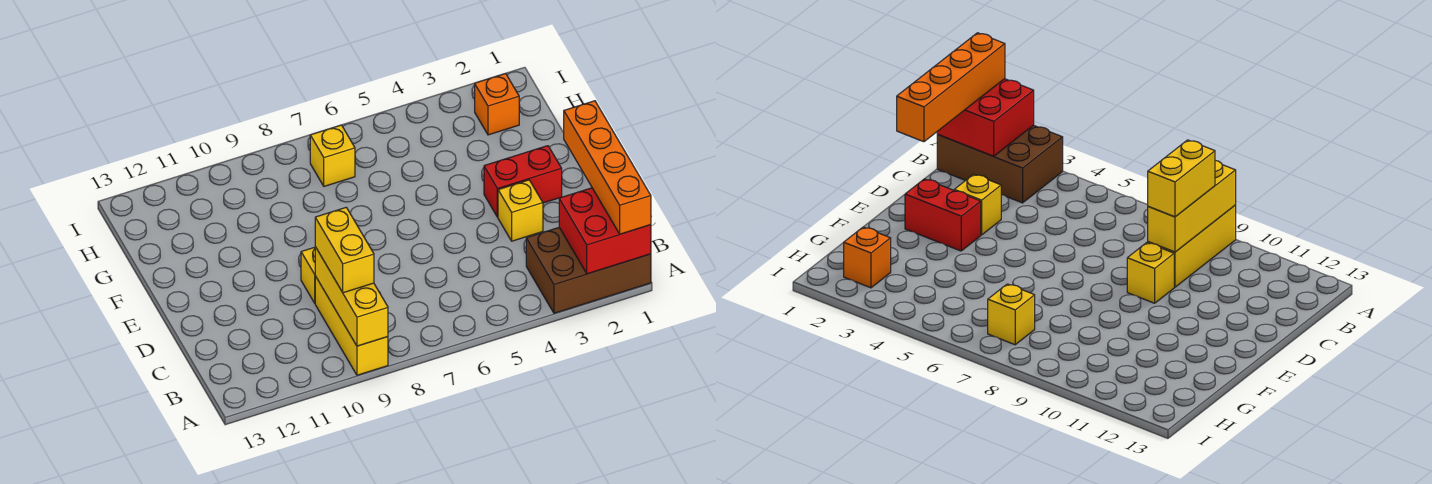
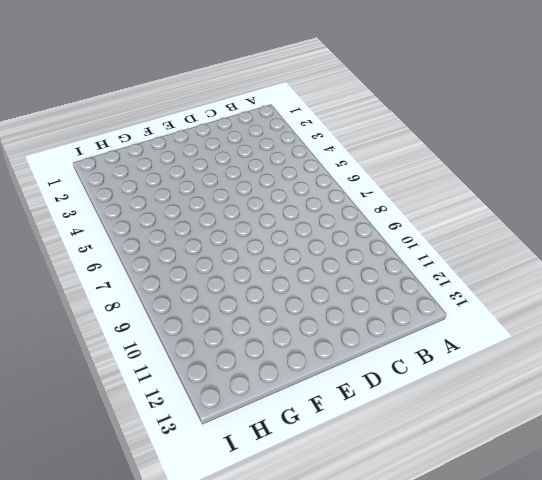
none -> brown 2x3 brick [526,228,651,313]
none -> yellow 1x3 brick [315,276,388,375]

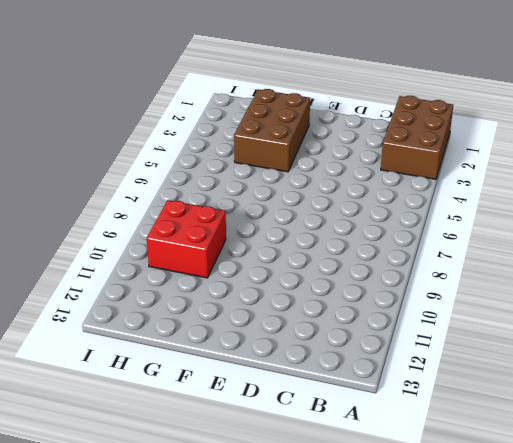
brown 2x3 brick [234,89,310,172] -> none
red 2x2 brick [147,200,226,278] -> red 2x2 brick moved to [559,188,651,274]
none -> yellow 1x3 brick [315,276,388,375]
none -> yellow 1x1 brick [498,180,543,241]

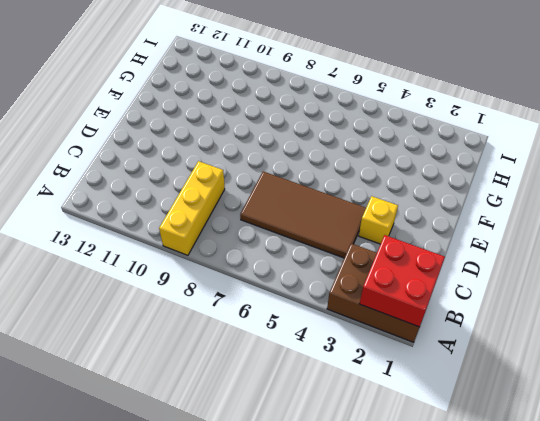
brown 2x4 tile [240,172,366,258] -> none
none -> yellow 1x1 brick [301,247,315,303]
none -> red 1x2 brick [484,146,562,217]

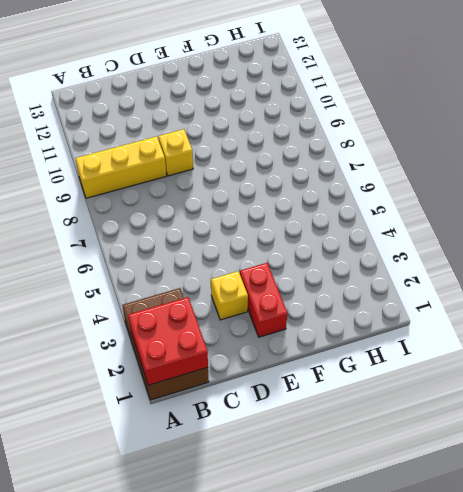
none -> orange 1x1 brick [475,73,519,135]
none -> yellow 1x1 brick [310,125,355,186]

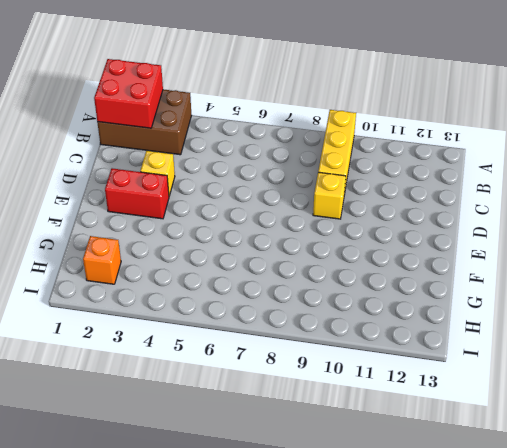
none -> yellow 1x1 brick [310,125,355,186]
none -> yellow 1x3 brick [315,247,388,346]

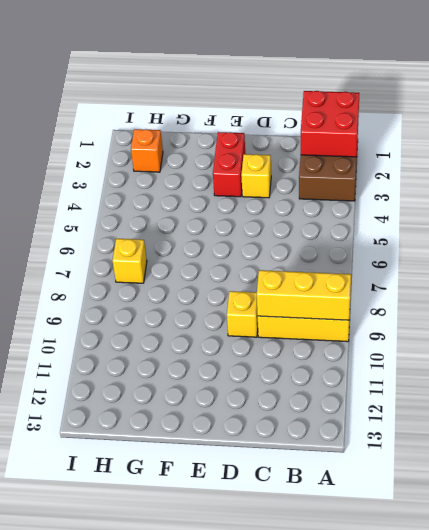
none -> orange 1x4 brick [564,101,651,234]
none -> yellow 1x2 brick [315,207,374,293]

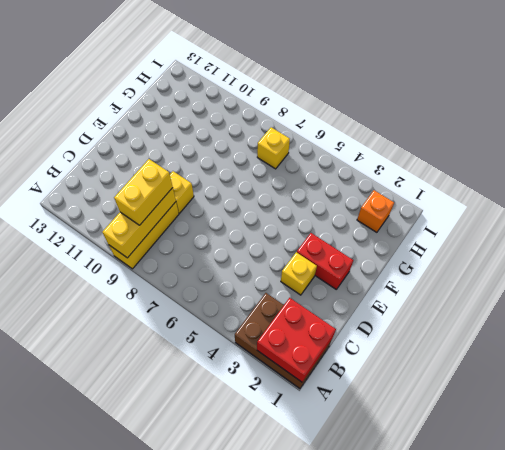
none -> orange 1x4 brick [564,101,651,234]

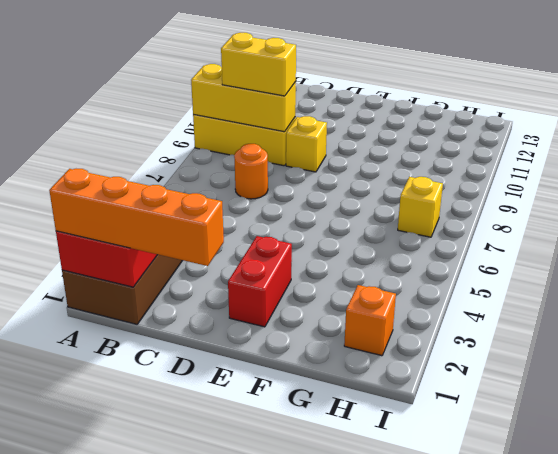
orange 1x1 round brick [234,144,268,199] -> none
none -> yellow 1x1 brick [498,180,543,241]

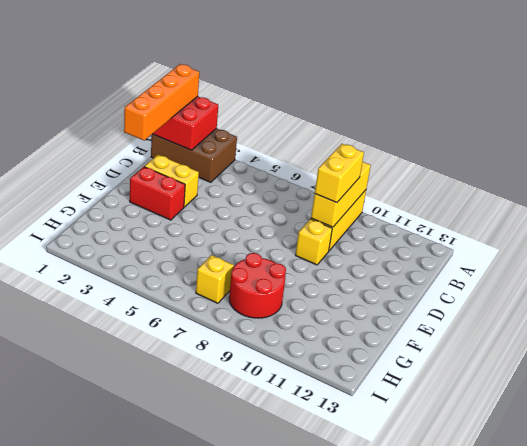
yellow 1x2 brick [144,155,199,207] -> yellow 1x1 brick [498,180,543,241]
red 2x2 round brick [229,253,286,318] -> none
none -> orange 1x1 brick [475,73,519,135]

